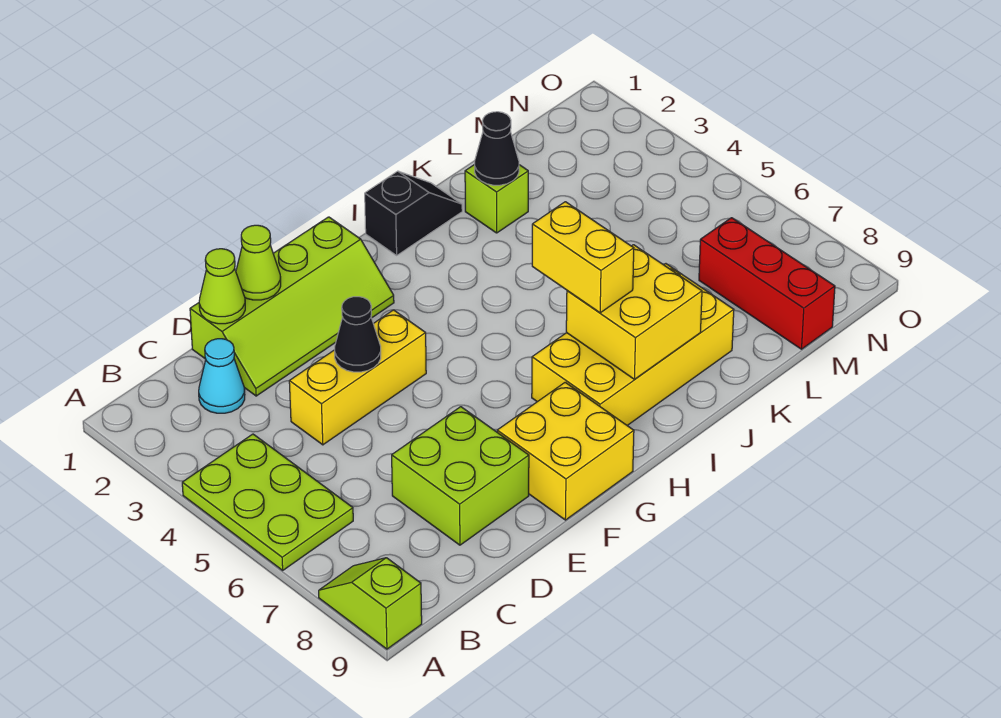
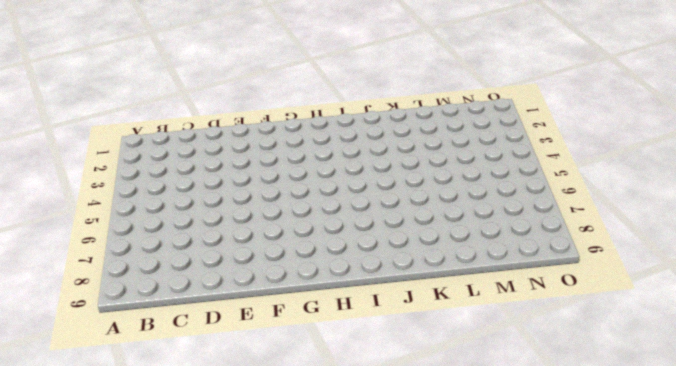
none -> lime 2x3 plate [182,434,353,570]
none -> lime 1x2 slope [319,558,422,649]
none -> cyan 1x1 cone [199,339,245,413]

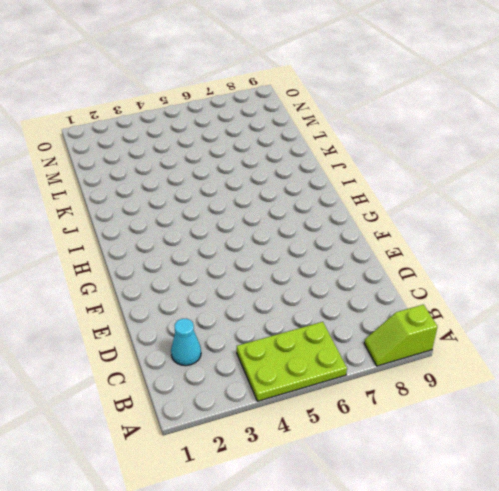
none -> lime 2x4 slope [190,217,394,396]
none -> yellow 1x3 brick [289,310,426,445]
none -> lime 2x2 brick [392,407,529,545]

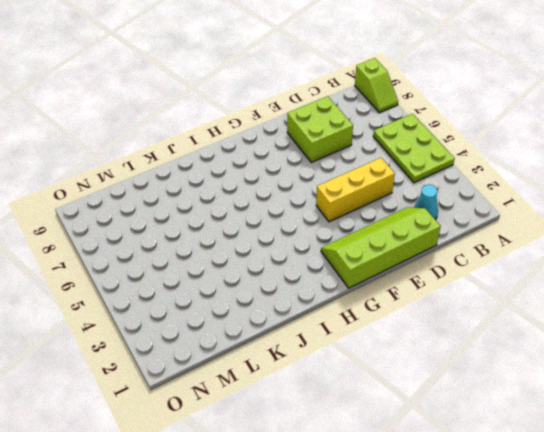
none -> yellow 2x2 brick [497,382,634,520]
none -> yellow 2x4 brick [532,264,734,425]
none -> black 1x2 slope [365,171,462,255]

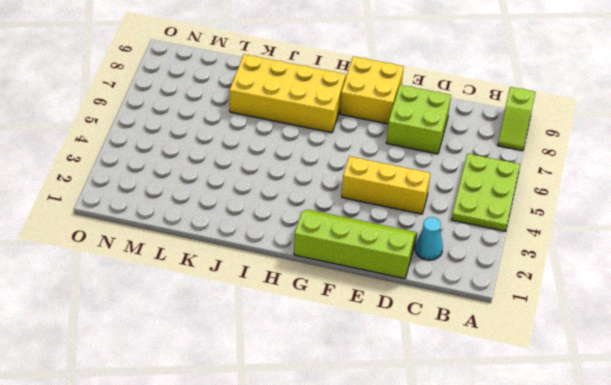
none -> black 1x2 slope [365,171,462,255]
none -> lime 1x1 brick [465,164,528,233]
none -> red 1x3 brick [699,218,835,349]

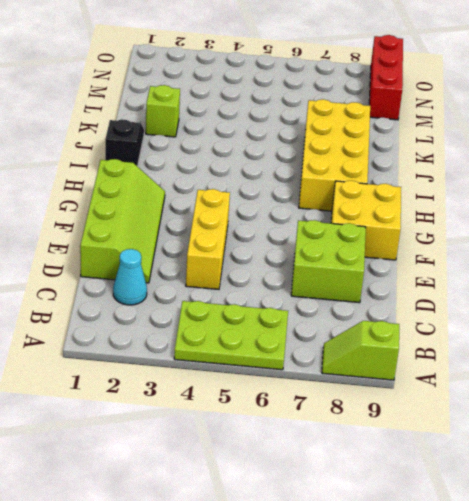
red 1x3 brick [369,35,403,120] -> red 1x3 brick turned to [699,218,835,349]
none -> lime 1x1 cone [199,249,245,324]
none -> lime 1x1 cone [236,225,281,300]
none -> black 1x1 cone [335,297,381,372]

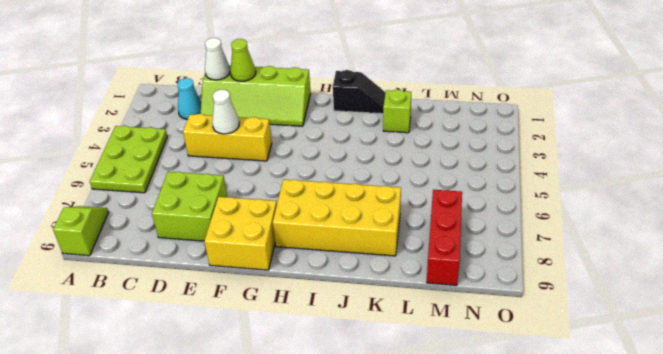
white 1x1 cone [205,38,230,80] -> lime 1x1 cone [199,249,245,324]
white 1x1 cone [212,89,239,134] -> black 1x1 cone [335,297,381,372]
none -> yellow 2x2 brick [566,245,702,379]
none -> black 1x1 cone [475,112,519,185]
none -> yellow 1x2 brick [532,202,634,313]

